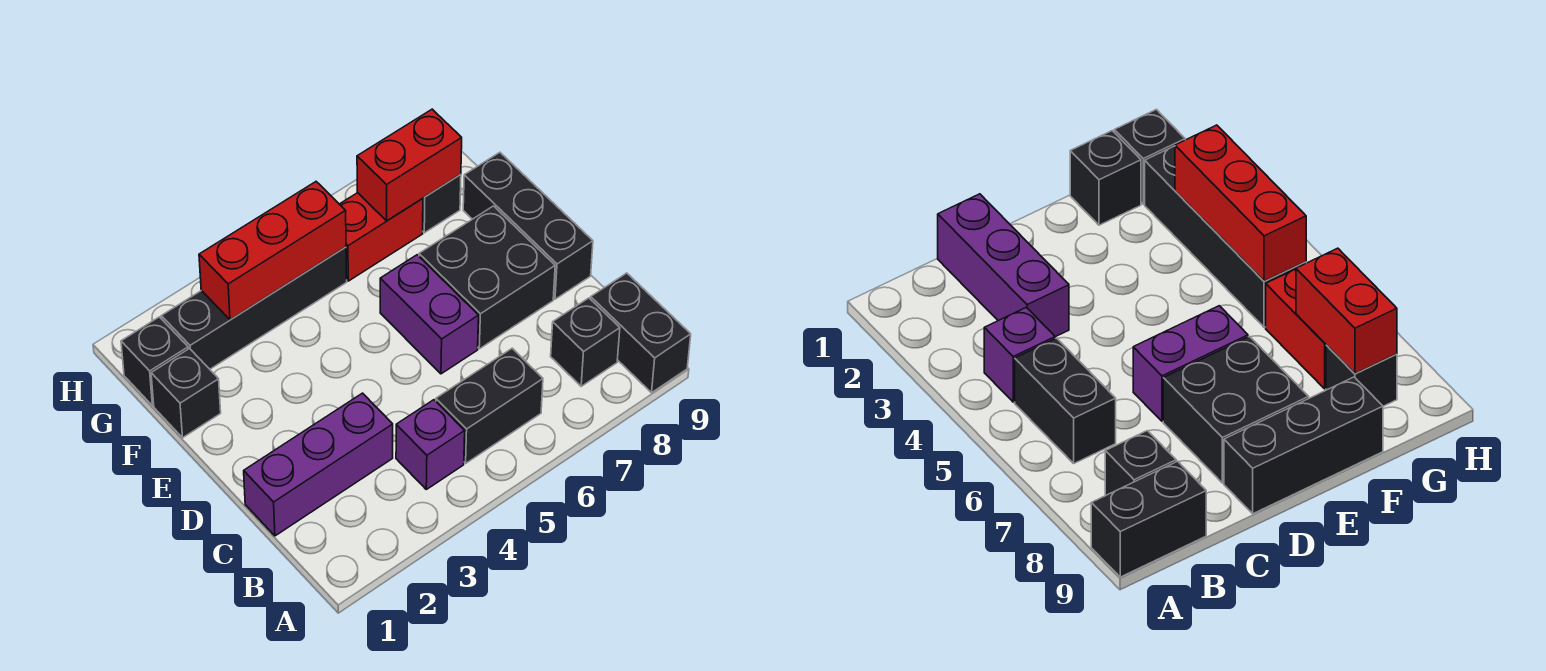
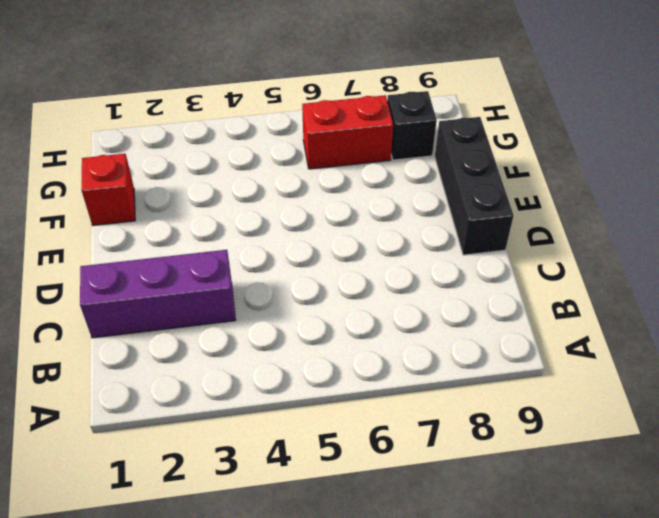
red 1x1 brick [81,154,135,226] -> black 1x1 brick [151,349,221,438]
none -> black 1x2 brick [591,273,691,393]
none -> purple 1x1 brick [396,400,465,489]
none -> black 1x2 brick [436,348,543,463]

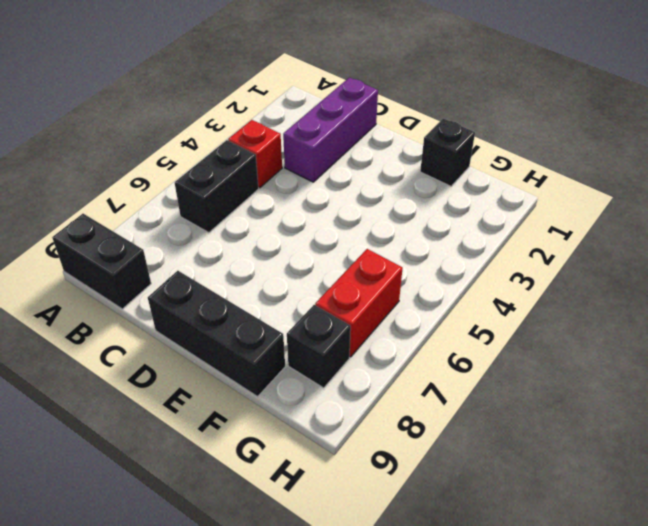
red 1x1 brick [228,120,282,188] -> purple 1x1 brick [396,400,465,489]
none -> black 1x1 brick [551,298,620,386]
none -> purple 1x2 brick [380,255,479,374]
none -> black 2x2 brick [419,206,555,349]

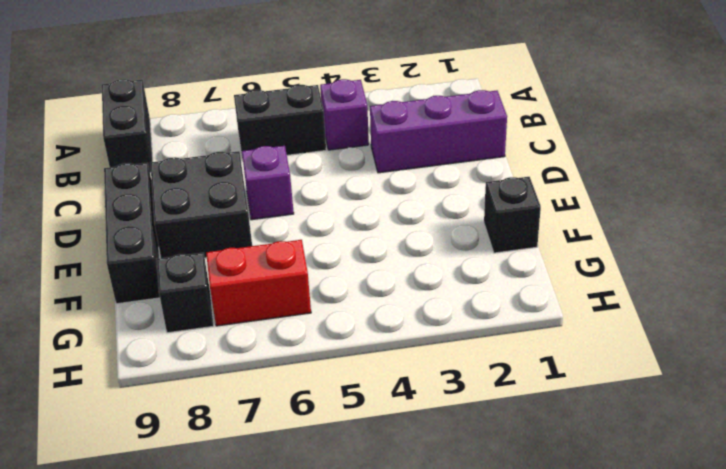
purple 1x1 brick [242,146,294,220] -> purple 1x2 brick [380,255,479,374]
none -> black 1x1 brick [551,298,620,386]
none -> black 1x1 brick [121,317,188,406]
none -> black 1x4 brick [161,247,347,369]

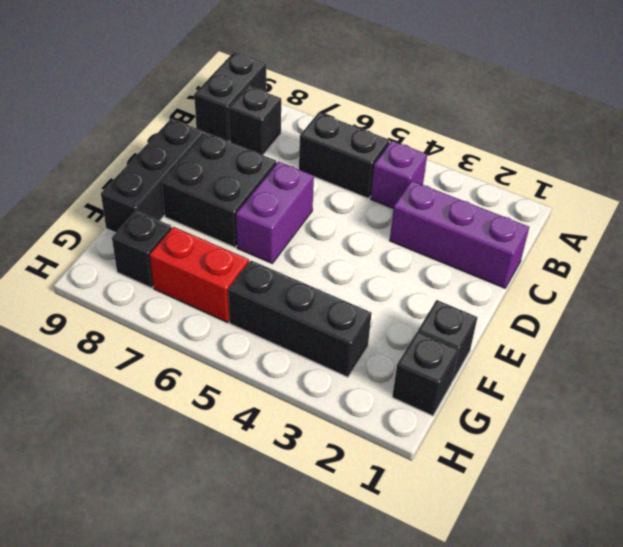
black 1x3 brick [228,260,372,377] -> black 1x4 brick [161,247,347,369]
none -> red 1x3 brick [199,182,346,320]
none -> red 1x2 brick [357,109,462,221]

